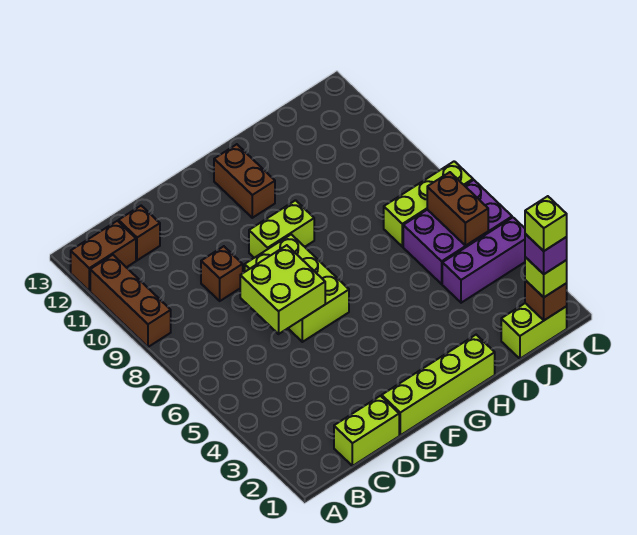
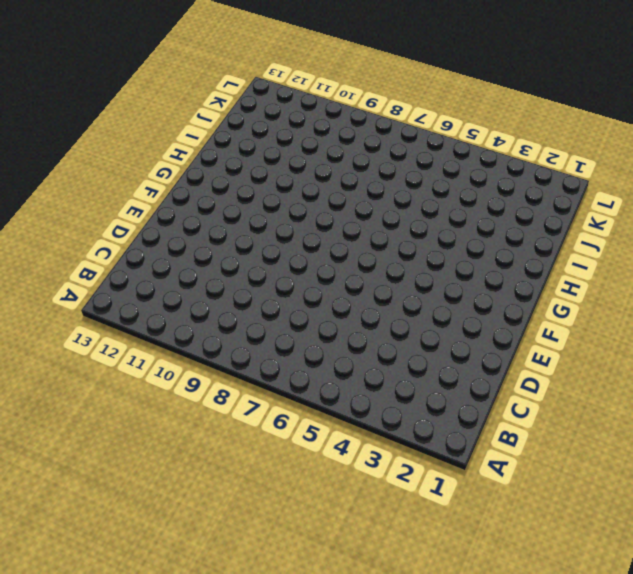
none -> brown 1x3 brick [90,255,171,347]
none -> brown 1x2 brick [71,221,136,291]
none -> lime 1x2 brick [334,396,399,466]

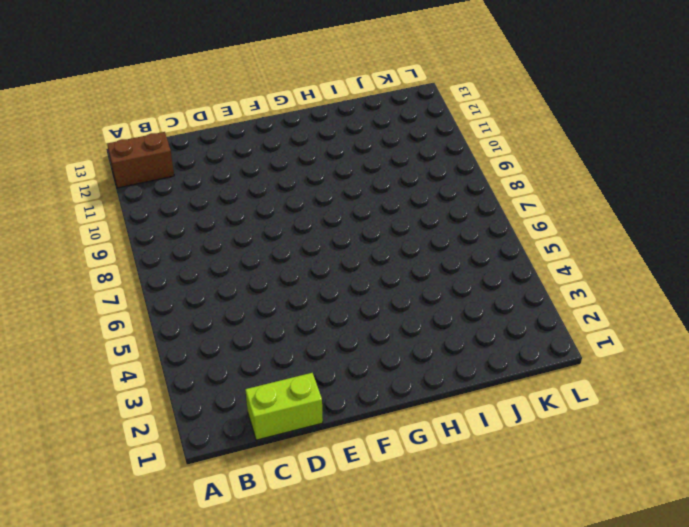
none -> brown 1x3 brick [90,255,171,347]
none -> brown 1x1 brick [118,206,160,260]
none -> brown 1x1 brick [201,246,243,301]

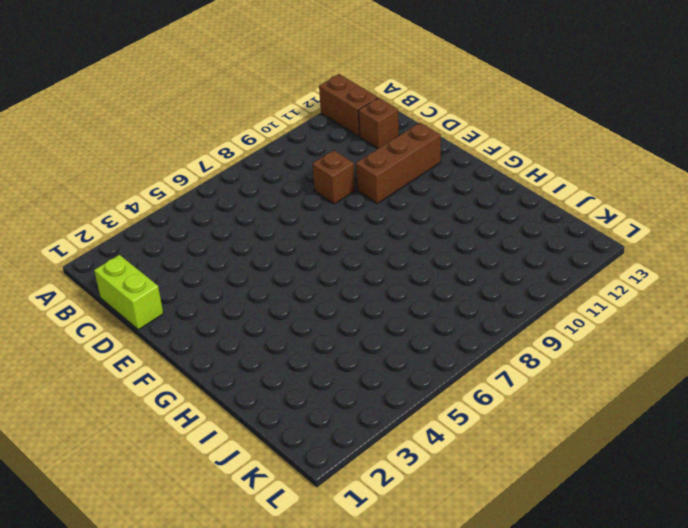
brown 1x3 brick [356,123,441,203] -> brown 1x3 brick moved to [90,255,171,347]
none -> lime 1x4 brick [382,335,495,435]
none -> lime 2x3 brick [245,234,349,342]
none -> lime 1x2 brick [249,200,314,258]

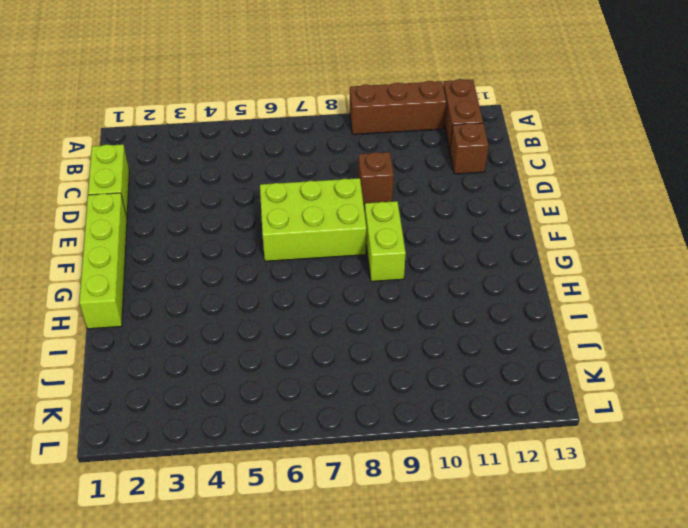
none -> brown 1x2 brick [214,144,275,218]
none -> lime 1x2 brick [501,303,567,359]
none -> purple 1x3 brick [442,218,525,303]

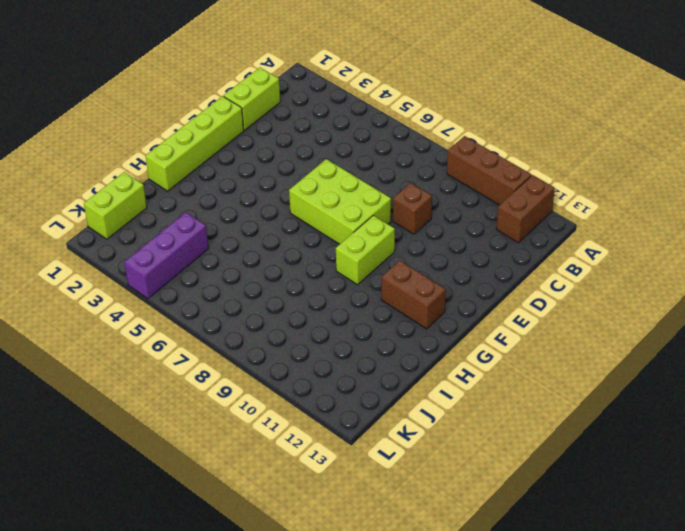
none -> brown 1x1 brick [118,206,160,260]
none -> purple 2x3 brick [403,180,512,284]
none -> lime 1x3 brick [384,161,473,247]

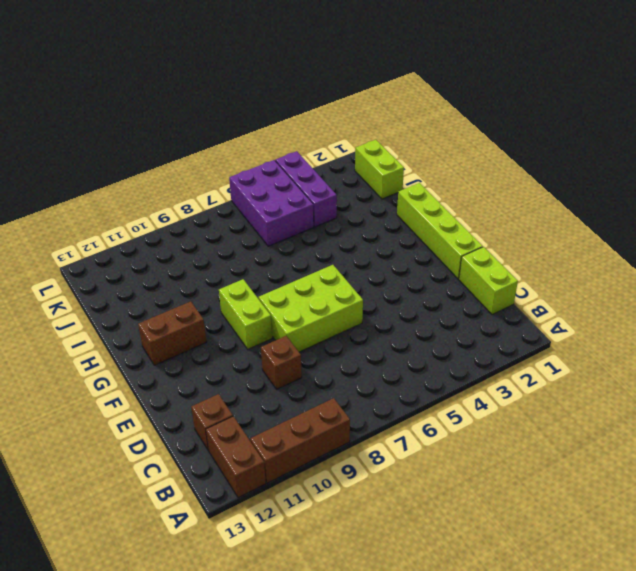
none -> lime 1x3 brick [384,161,473,247]
none -> lime 2x2 brick [240,245,325,334]
none -> brown 1x1 brick [525,280,567,320]

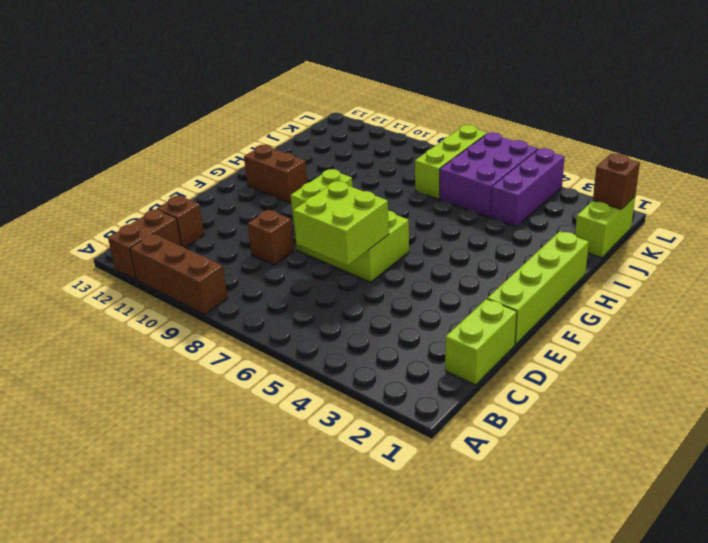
none -> brown 1x2 brick [427,172,488,246]
none -> lime 1x1 brick [525,257,567,297]
none -> purple 1x1 brick [525,234,567,274]

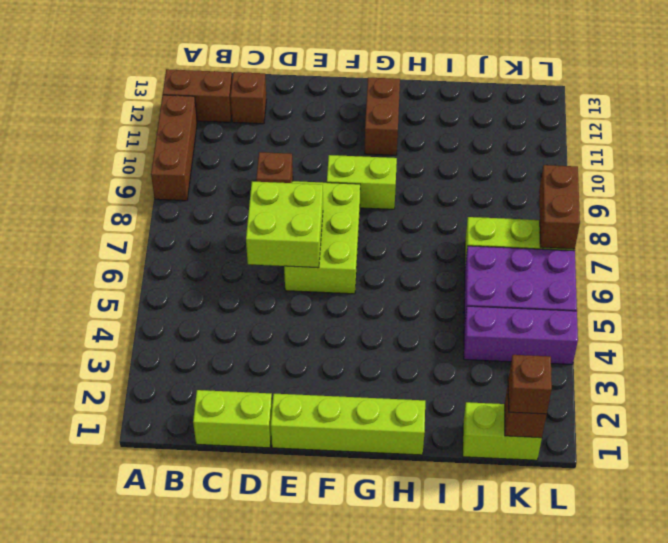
brown 1x1 brick [508,355,552,414] -> lime 1x1 brick [525,257,567,297]
brown 1x2 brick [539,165,580,249] -> brown 1x2 brick moved to [427,172,488,246]
none -> purple 1x1 brick [525,234,567,274]
none -> lime 1x1 brick [525,196,567,251]

